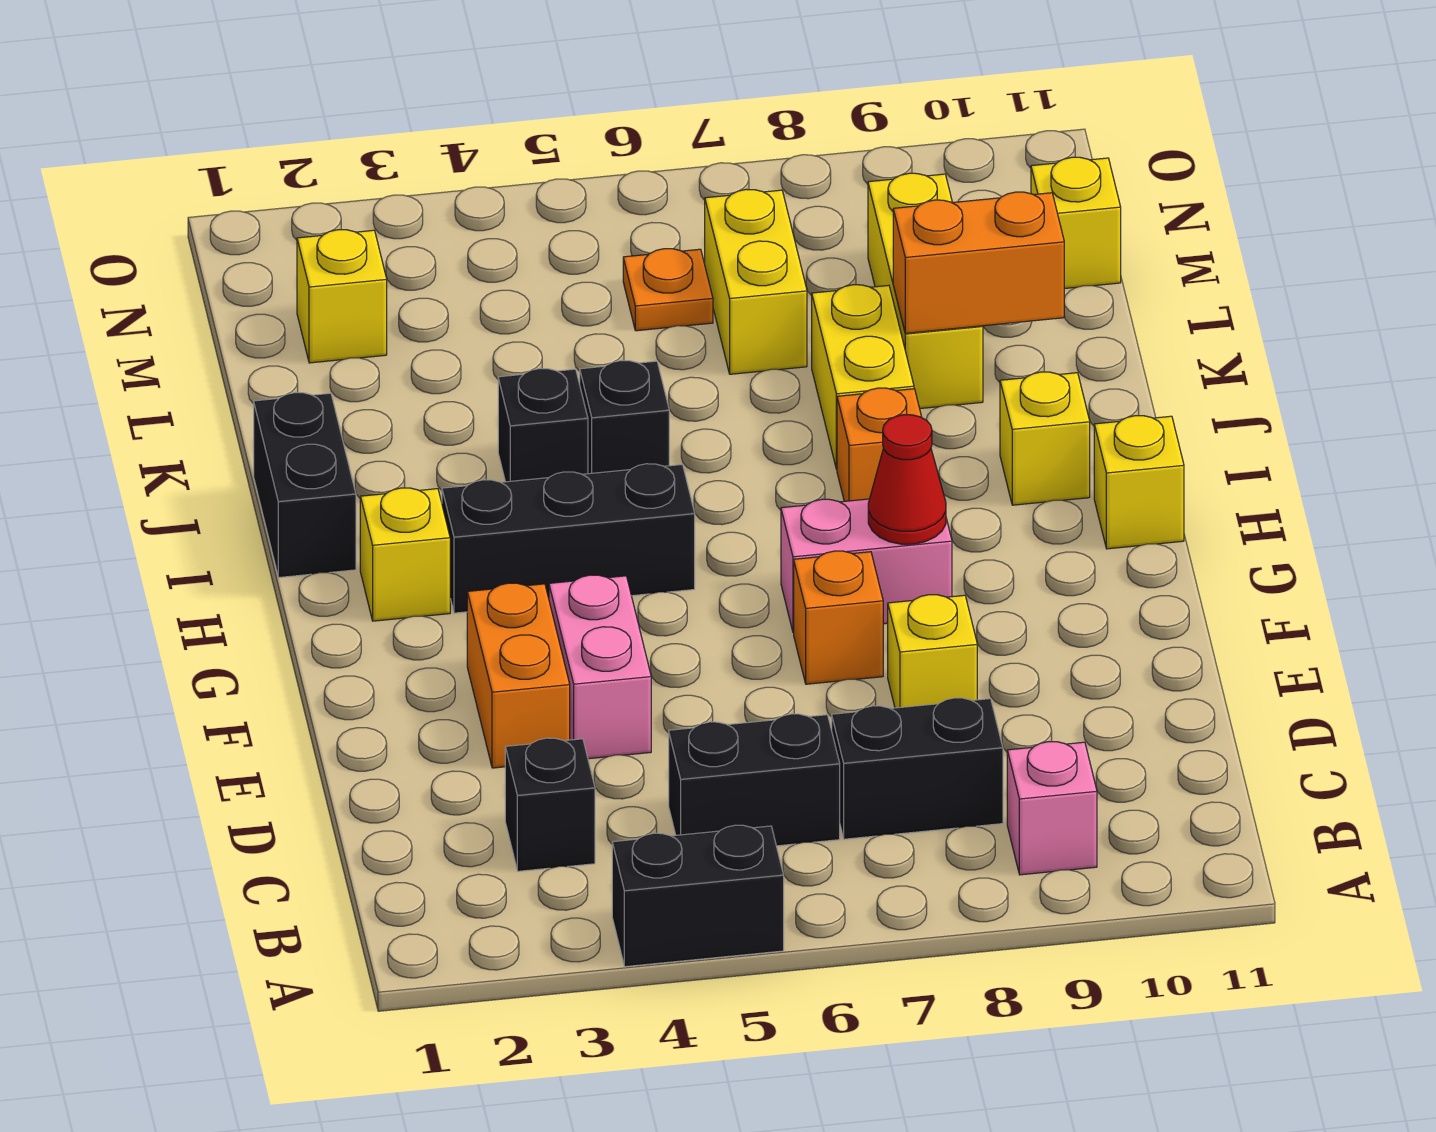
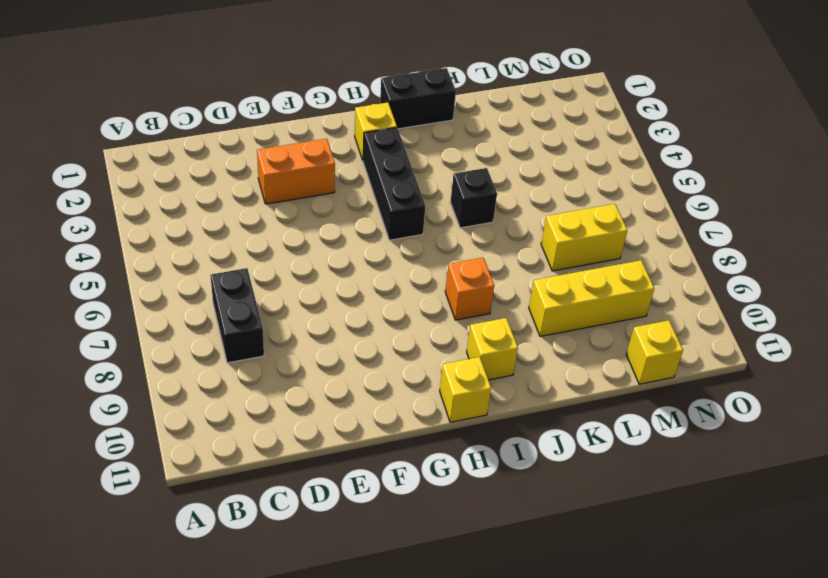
none -> black 1x2 brick [612,825,784,967]
none -> pink 1x1 brick [1007,742,1097,875]
none -> black 1x1 brick [505,738,595,871]

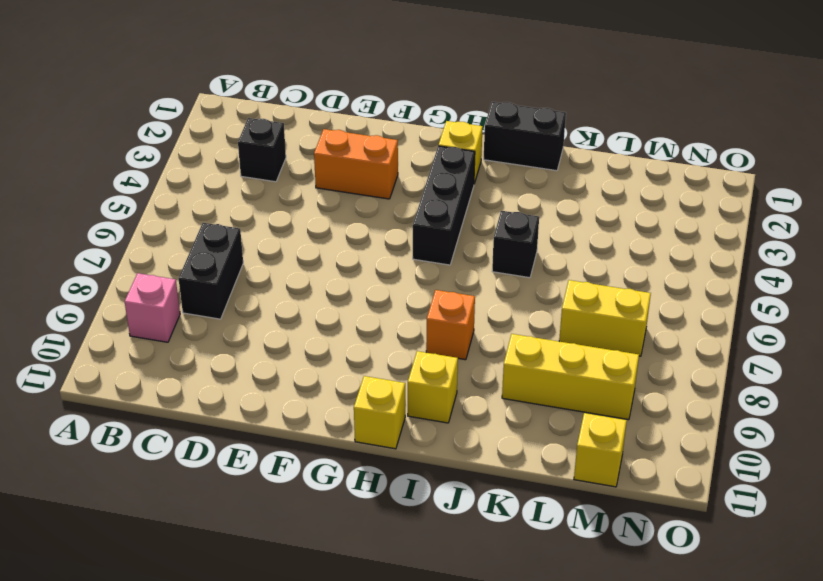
none -> black 1x2 brick [612,825,784,967]
none -> black 1x2 brick [669,714,840,846]
none -> pink 1x2 brick [549,575,651,759]

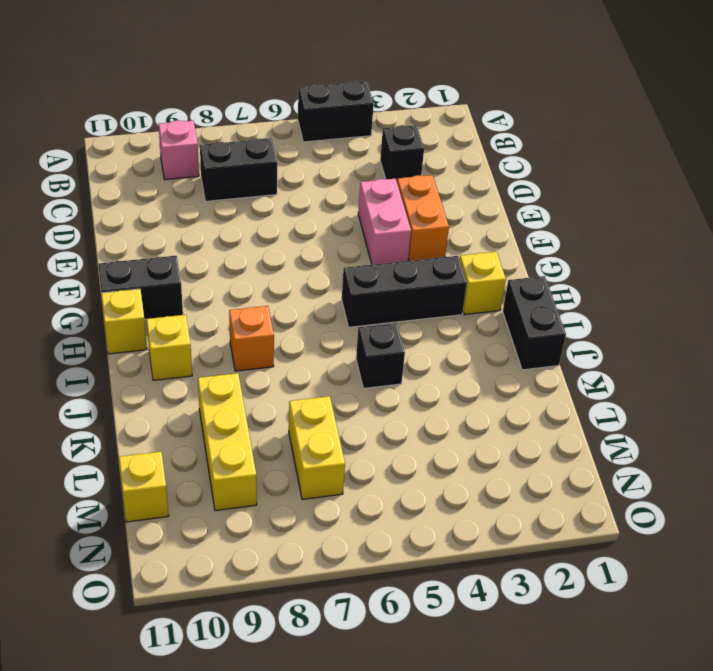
black 1x2 brick [98,256,183,319] -> black 1x2 brick moved to [669,714,840,846]
none -> yellow 1x1 brick [888,595,977,708]
none -> orange 1x1 brick [794,551,883,684]
none -> pink 1x2 brick [781,499,952,633]

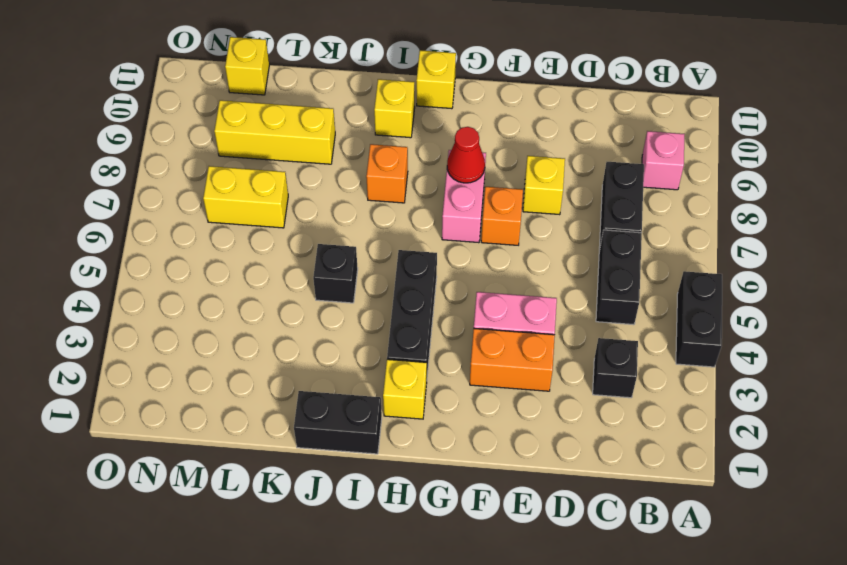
none -> black 1x1 brick [498,369,588,482]
none -> yellow 1x2 brick [812,285,914,469]
none -> yellow 1x1 brick [297,230,387,363]

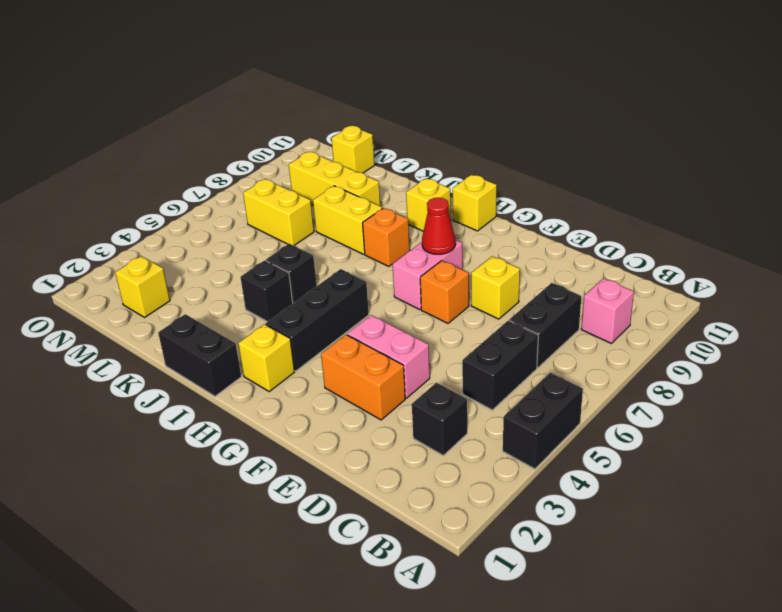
none -> orange 1x1 plate [623,249,713,331]
none -> orange 1x2 brick [893,192,1064,333]

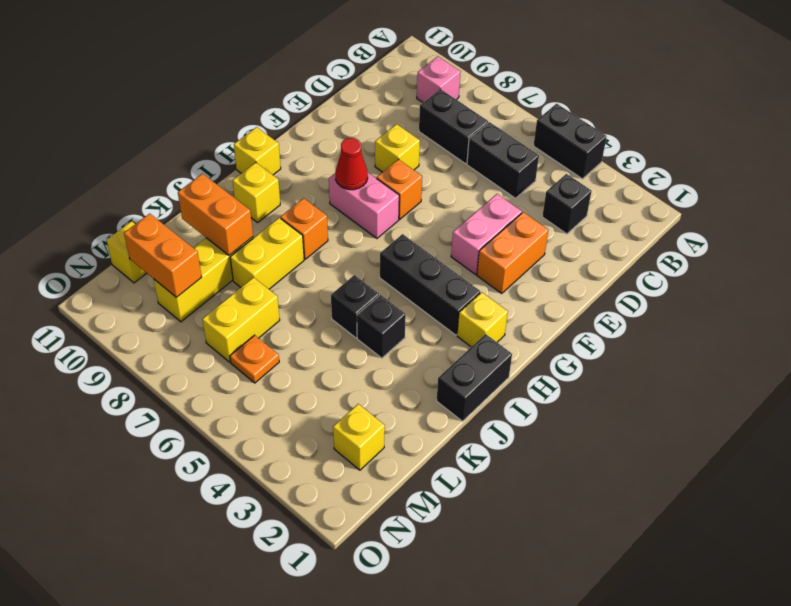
orange 1x2 brick [124,214,202,297] -> none

